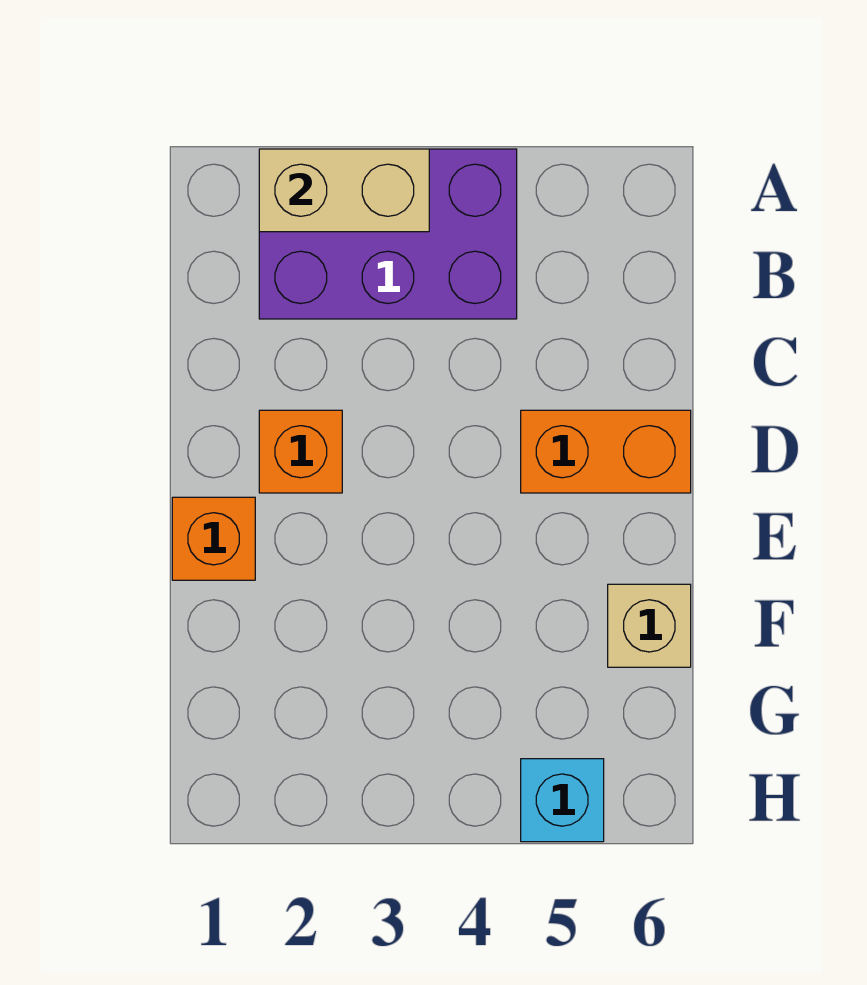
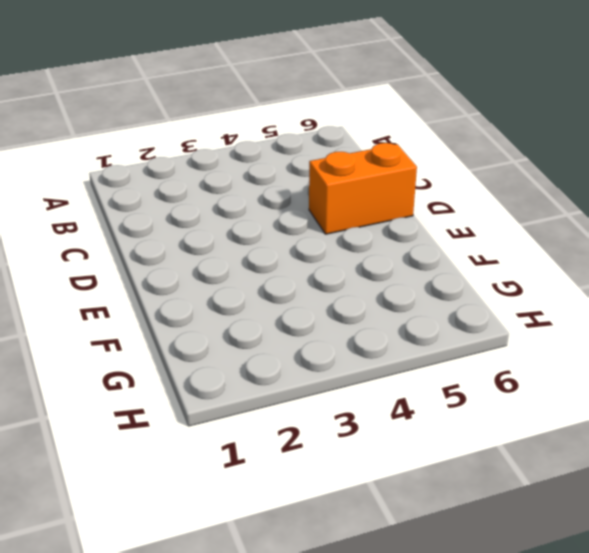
none -> purple 2x3 brick [259,149,517,319]
none -> orange 1x1 brick [259,410,342,493]

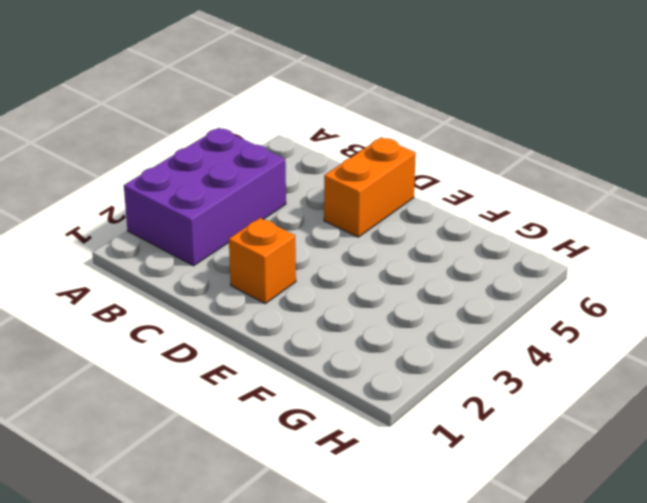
none -> orange 1x1 brick [172,497,255,580]
none -> tan 1x1 brick [608,584,691,667]

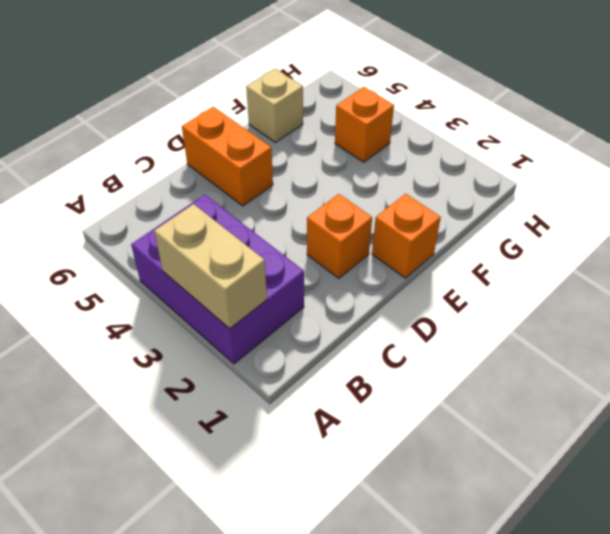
orange 1x1 brick [335,87,394,162] -> none
none -> cyan 1x1 brick [521,759,604,842]

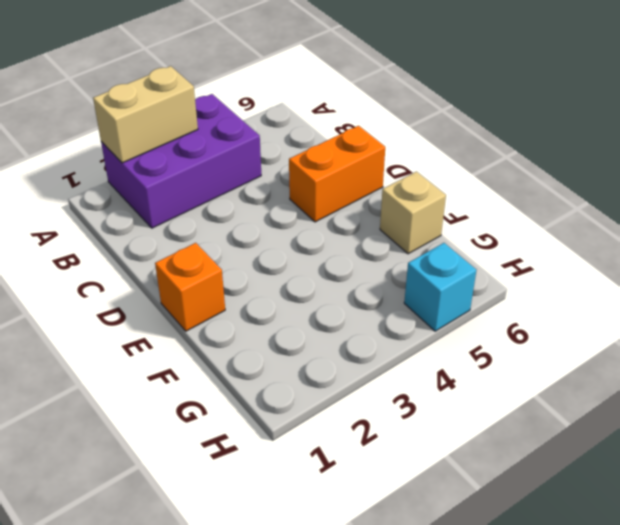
none -> orange 1x1 brick [259,410,342,493]

